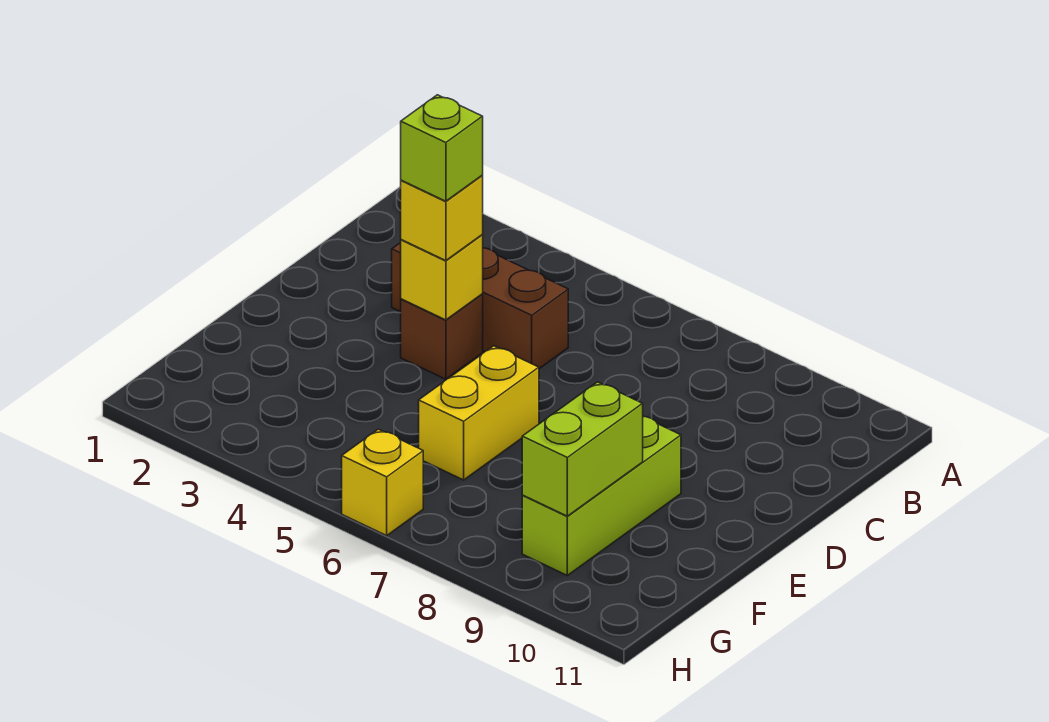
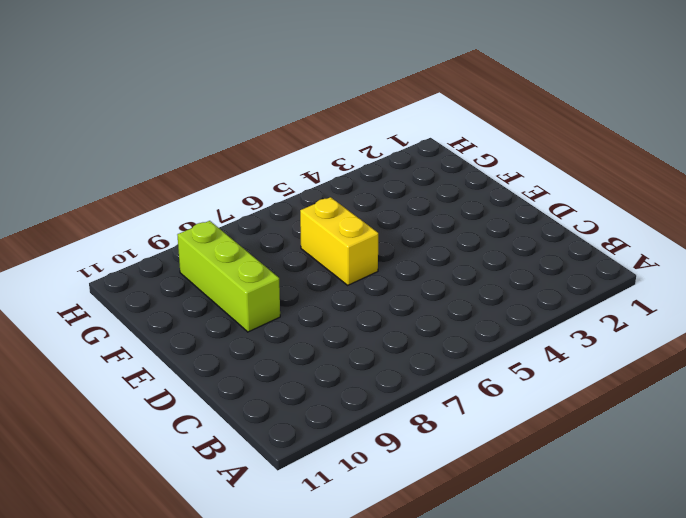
none -> brown 1x3 brick [392,243,568,369]
none -> brown 1x1 brick [401,294,483,379]

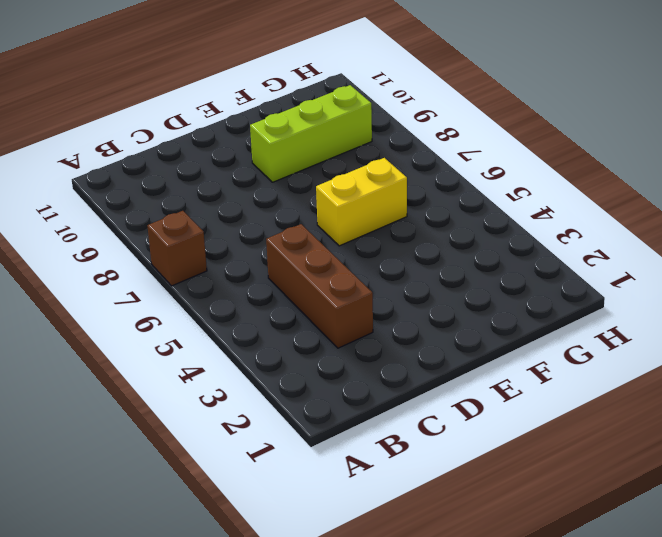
brown 1x1 brick [147,211,207,286] -> brown 1x1 brick moved to [401,294,483,379]
none -> yellow 1x1 brick [342,429,423,536]
none -> yellow 1x1 brick [401,235,483,320]

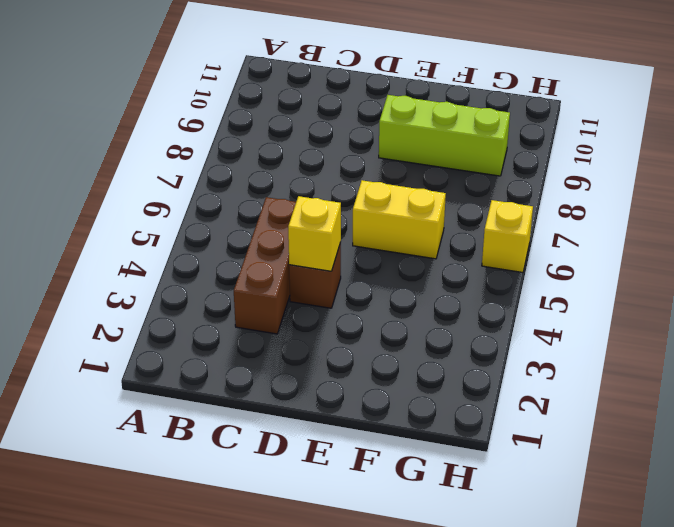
none -> lime 1x2 brick [522,382,643,516]
none -> yellow 1x1 brick [401,176,483,261]

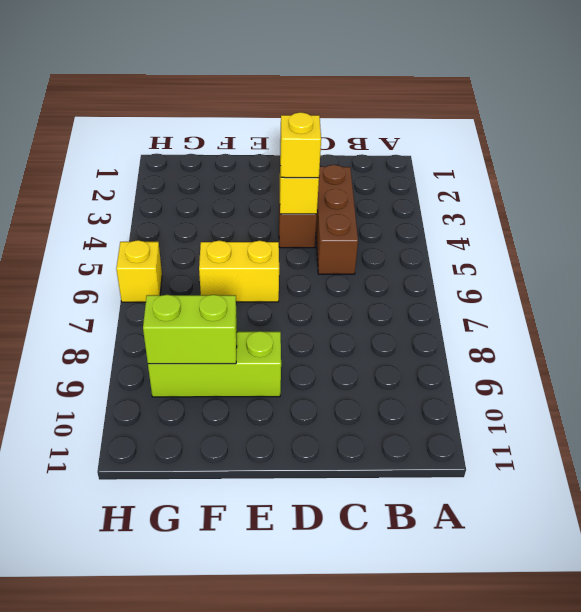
none -> lime 1x1 brick [401,95,483,201]

